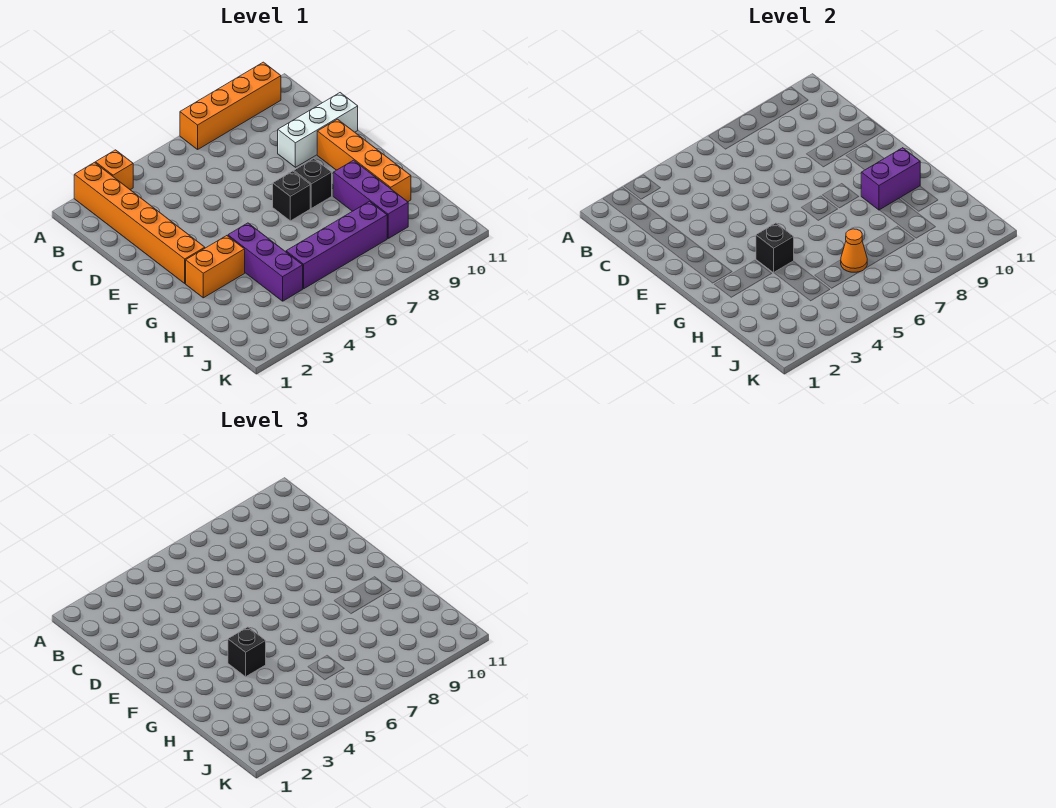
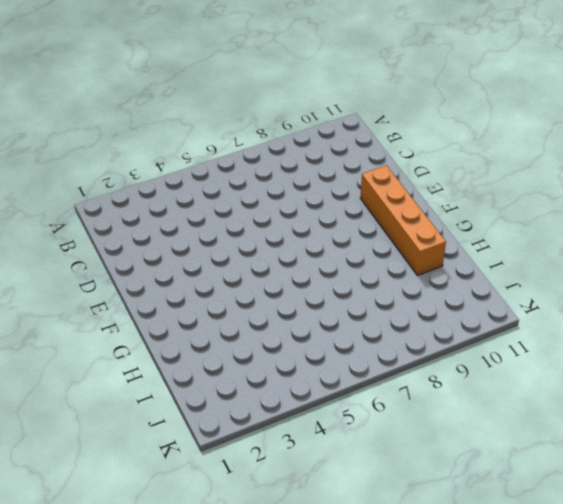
none -> orange 1x6 brick [74,163,205,283]
none -> orange 1x1 brick [95,150,133,190]
none -> orange 1x4 brick [180,62,281,149]

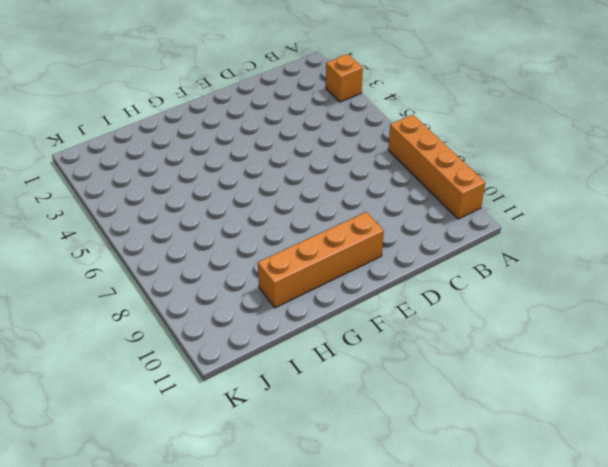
none -> orange 1x6 brick [74,163,205,283]
none -> white 1x3 brick [278,93,358,167]
none -> black 1x1 brick [273,171,310,221]

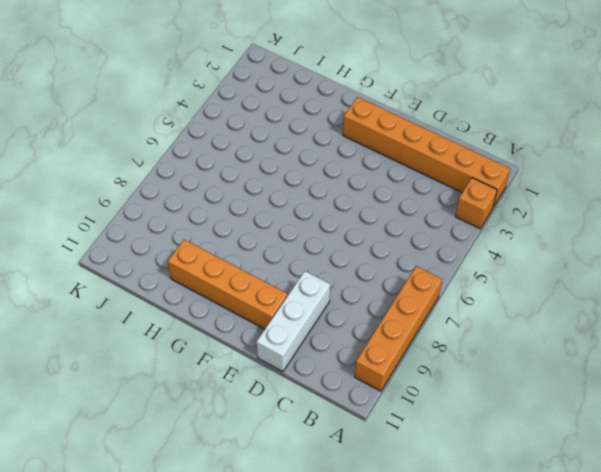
none -> black 1x1 brick [273,171,310,221]
none -> black 1x1 brick [294,159,332,208]
none -> orange 1x2 brick [186,236,245,298]

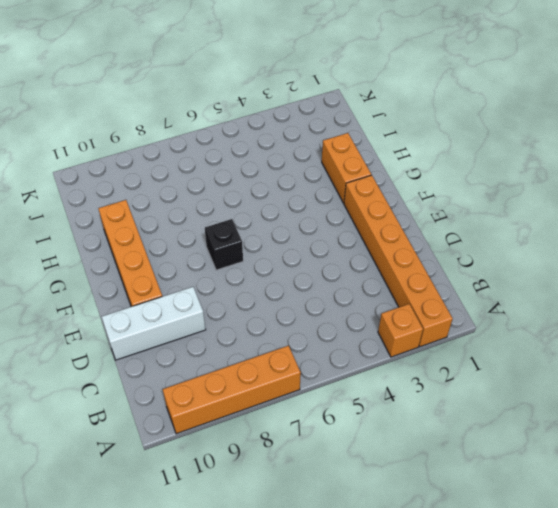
orange 1x2 brick [322,133,371,203] -> orange 1x2 brick turned to [186,236,245,298]
none -> black 1x1 brick [294,159,332,208]
none -> purple 1x3 brick [228,223,303,301]
none -> purple 1x3 brick [333,160,408,238]

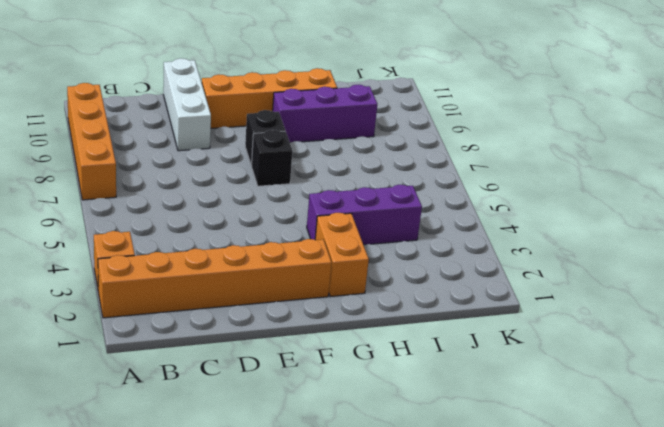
none -> purple 1x4 brick [286,201,387,289]
none -> black 1x1 brick [756,223,794,273]
none -> purple 1x2 brick [861,148,920,210]

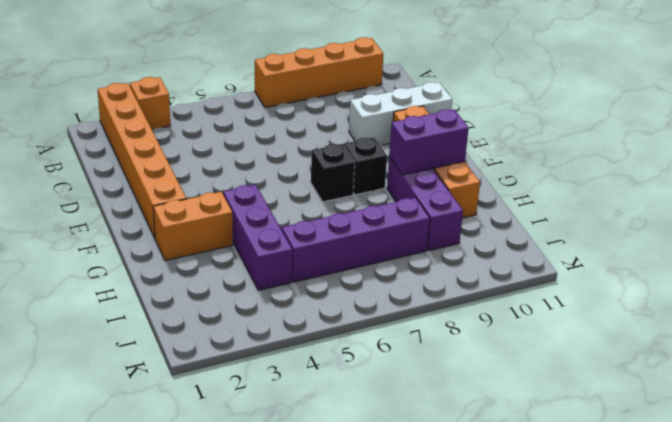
none -> black 1x1 brick [756,223,794,273]
none -> orange 1x1 cone [841,229,867,272]
none -> black 1x1 brick [228,627,266,677]

